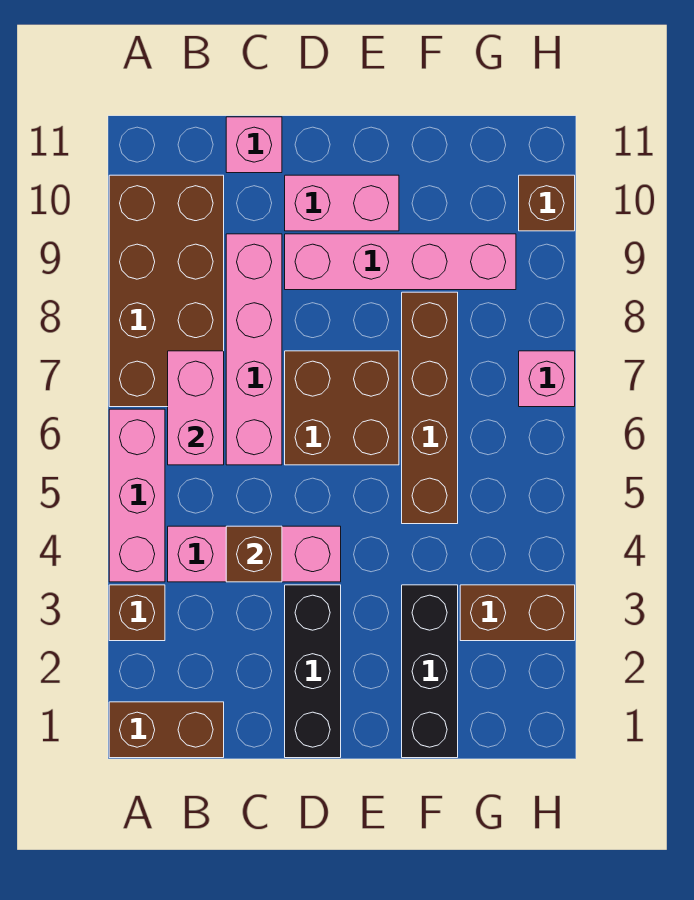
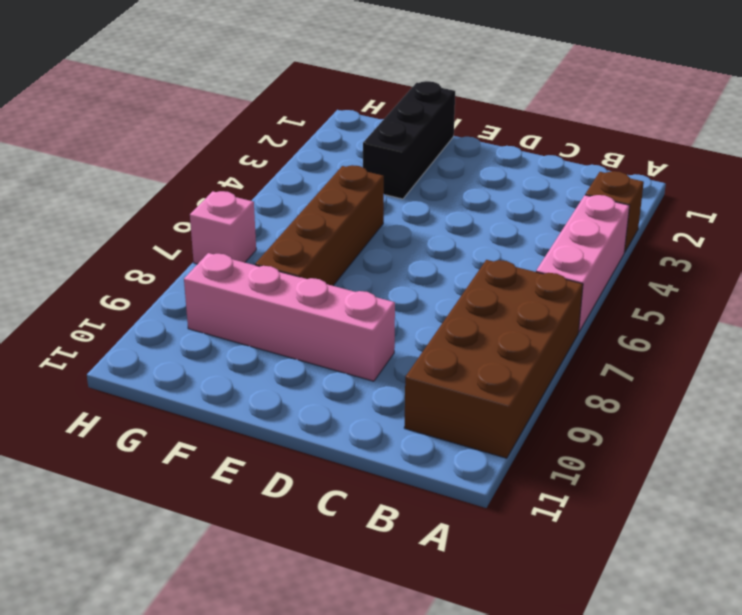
none -> brown 1x2 brick [109,702,224,758]
none -> pink 1x3 brick [168,526,341,582]
none -> pink 1x4 brick [226,234,282,465]

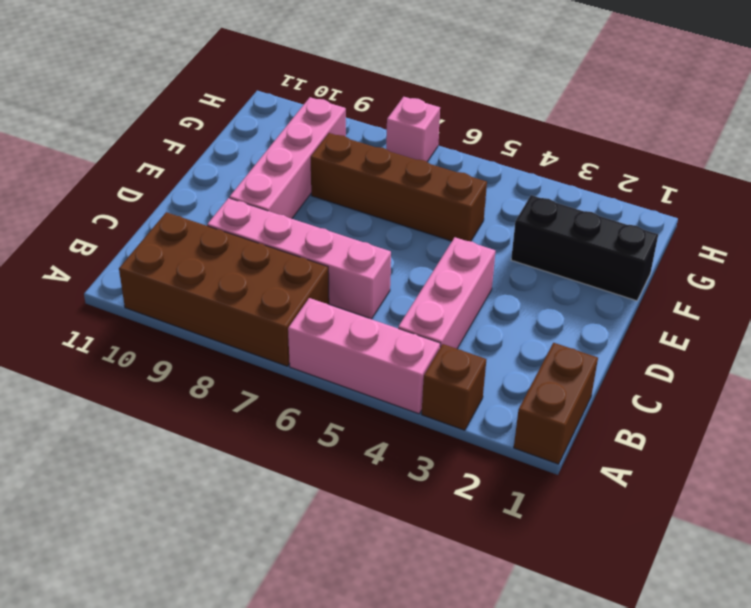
none -> pink 1x1 brick [226,117,282,173]
none -> black 1x3 brick [285,585,341,758]
none -> brown 2x2 brick [285,351,399,465]

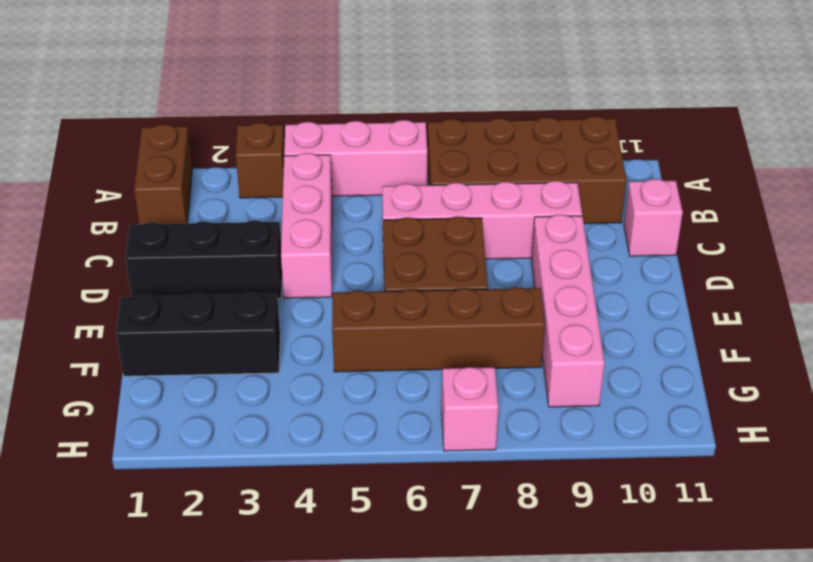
none -> pink 1x2 brick [285,175,399,231]
none -> brown 1x2 brick [460,585,575,641]
none -> brown 1x1 brick [519,175,575,231]

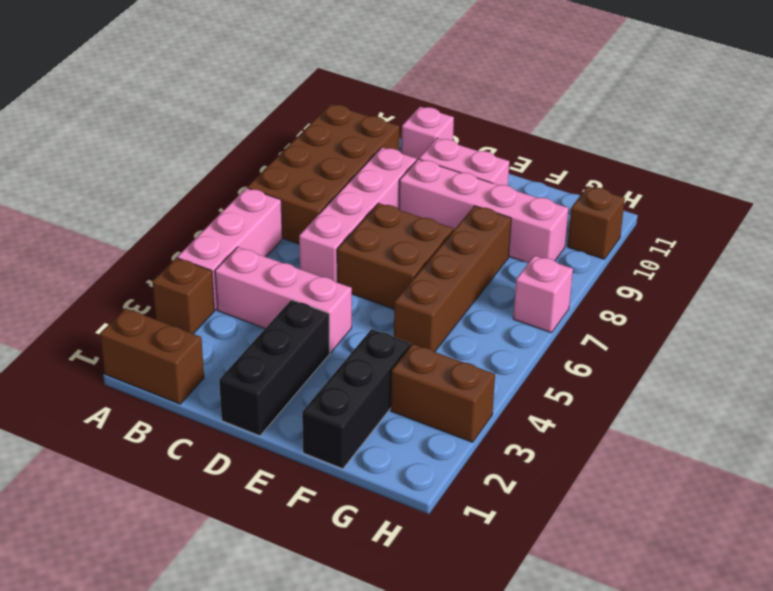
none -> pink 1x2 brick [168,351,224,465]
none -> brown 1x1 brick [226,526,282,582]

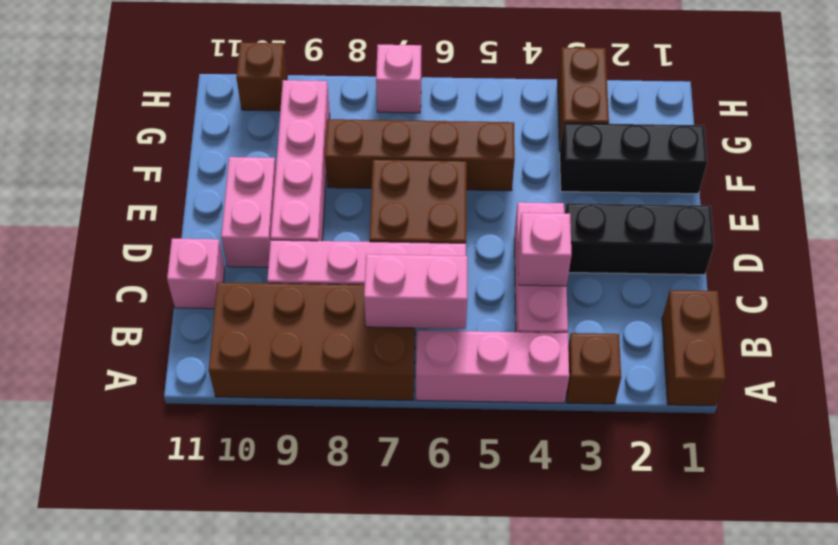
pink 1x1 brick [518,213,572,286] -> brown 1x1 brick [226,526,282,582]

